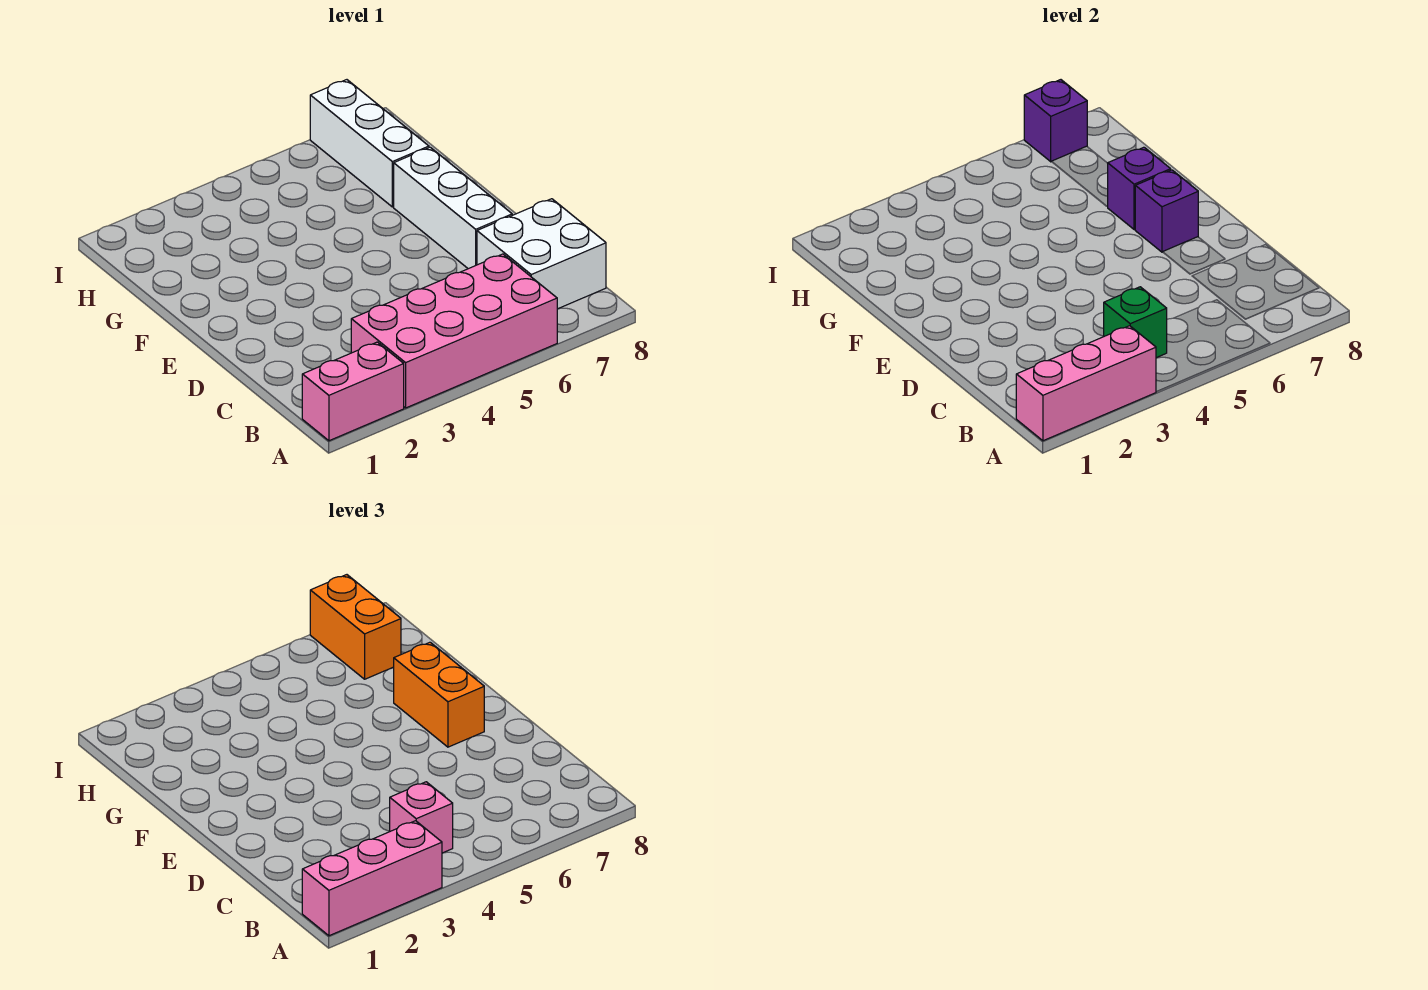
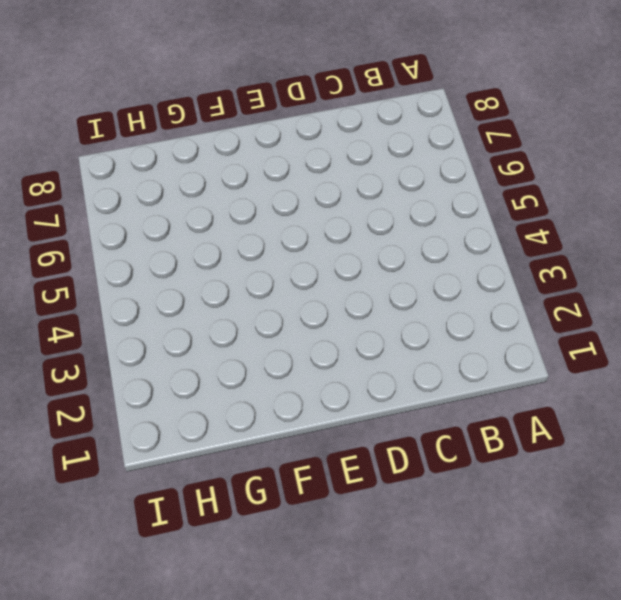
none -> pink 1x2 brick [302,342,404,441]
none -> pink 2x4 brick [351,254,557,408]
none -> white 2x2 brick [477,199,606,309]

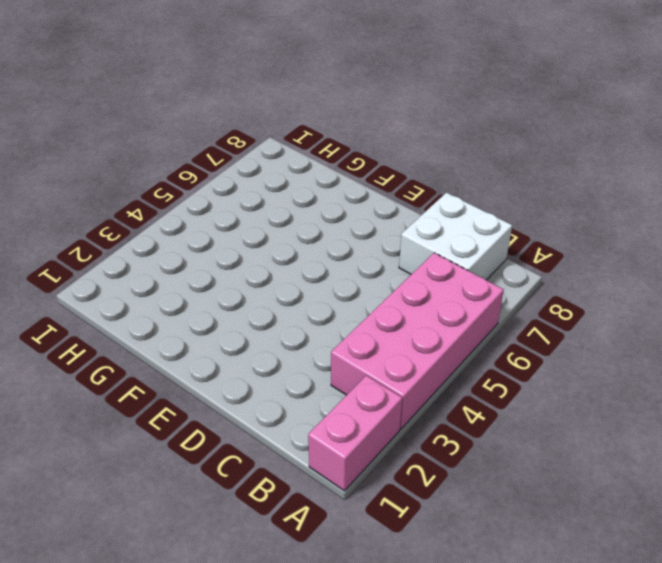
none -> white 1x3 brick [394,147,512,269]
none -> white 1x3 brick [310,80,429,207]
none -> pink 1x3 brick [1016,326,1156,441]

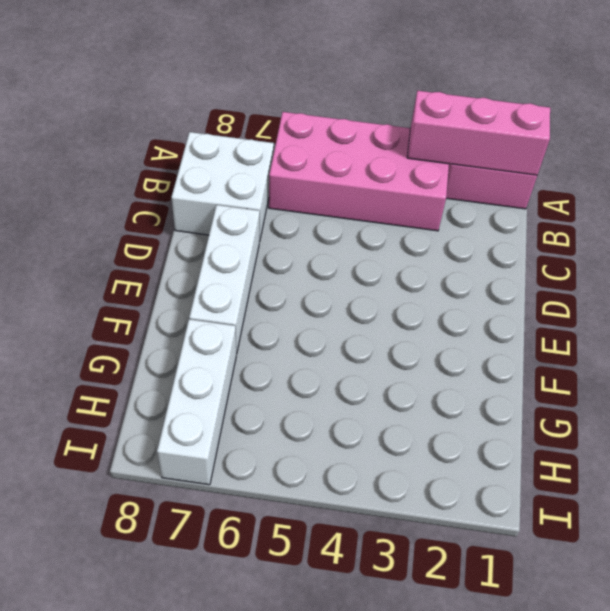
none -> green 1x1 brick [1104,287,1167,358]
none -> purple 1x1 brick [1135,170,1198,252]
none -> purple 1x1 brick [1108,147,1171,230]

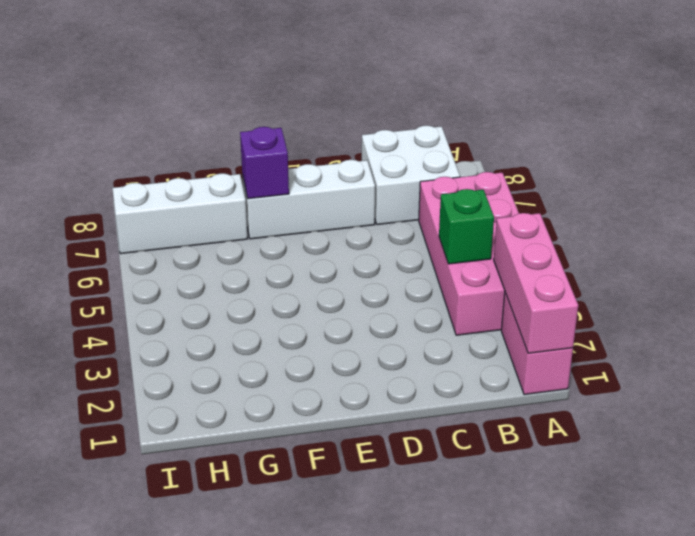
none -> purple 1x1 brick [1135,170,1198,252]
none -> purple 1x1 brick [1024,80,1087,162]
none -> pink 1x3 brick [302,821,442,936]

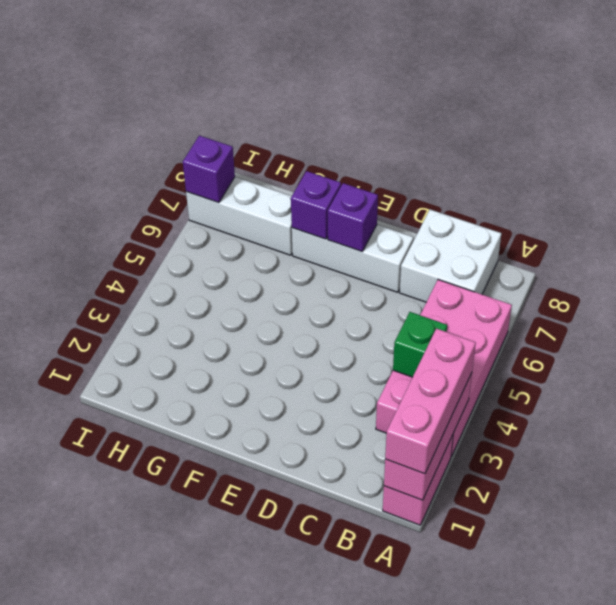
none -> pink 1x1 brick [390,782,453,853]
none -> orange 1x2 brick [394,642,484,747]
none -> orange 1x2 brick [310,575,401,679]

